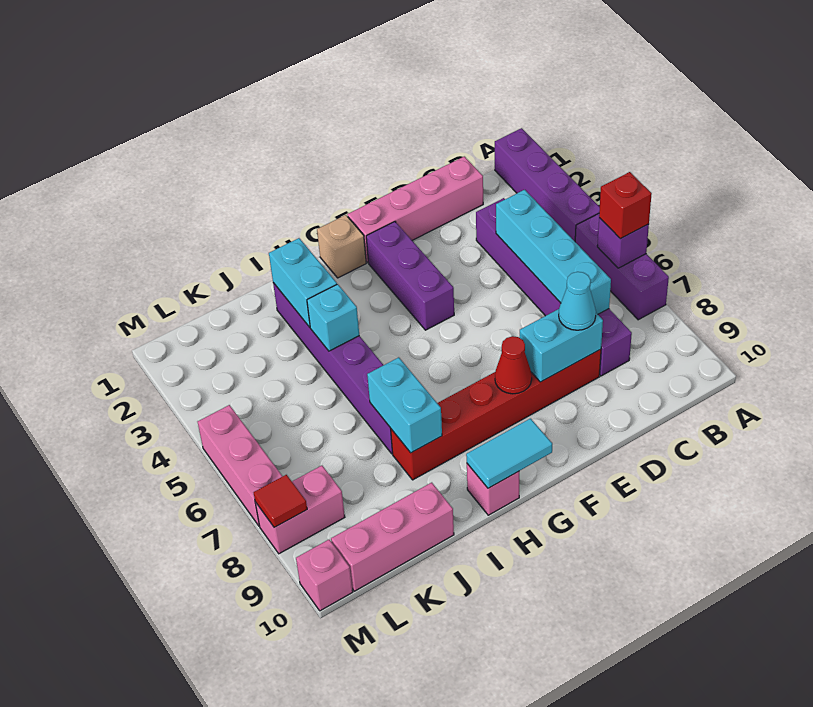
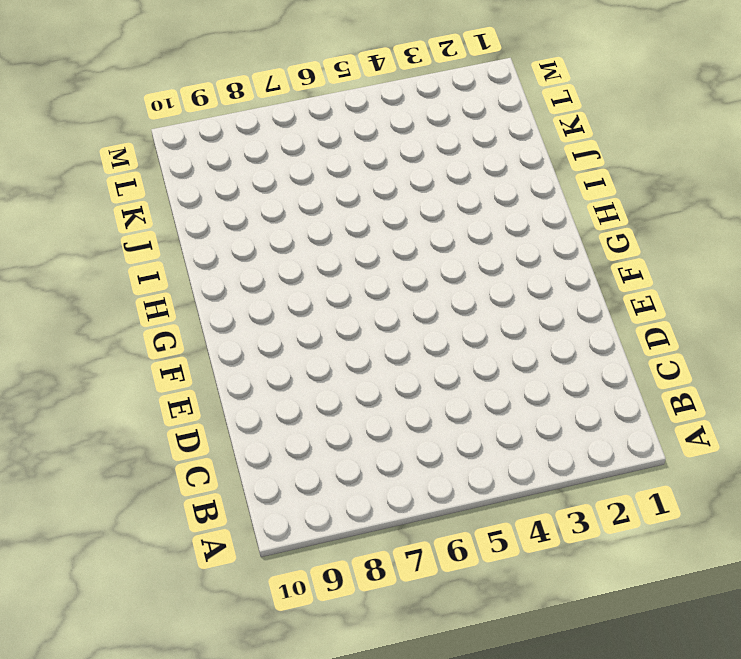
none -> purple 1x4 brick [495,128,600,241]
none -> purple 1x3 brick [575,214,669,320]
none -> pink 1x4 brick [347,156,483,263]

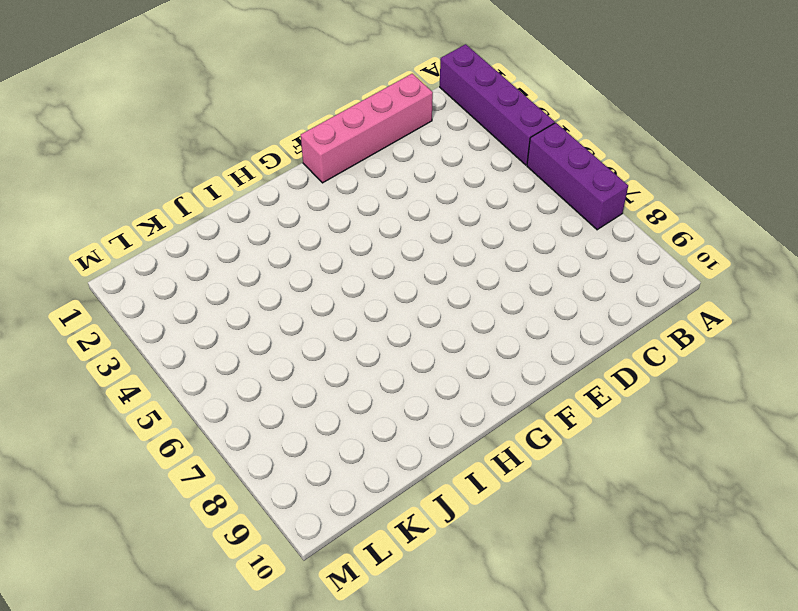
none -> purple 1x6 brick [476,198,632,376]
none -> red 1x6 brick [391,349,601,480]
none -> purple 1x3 brick [366,222,454,330]

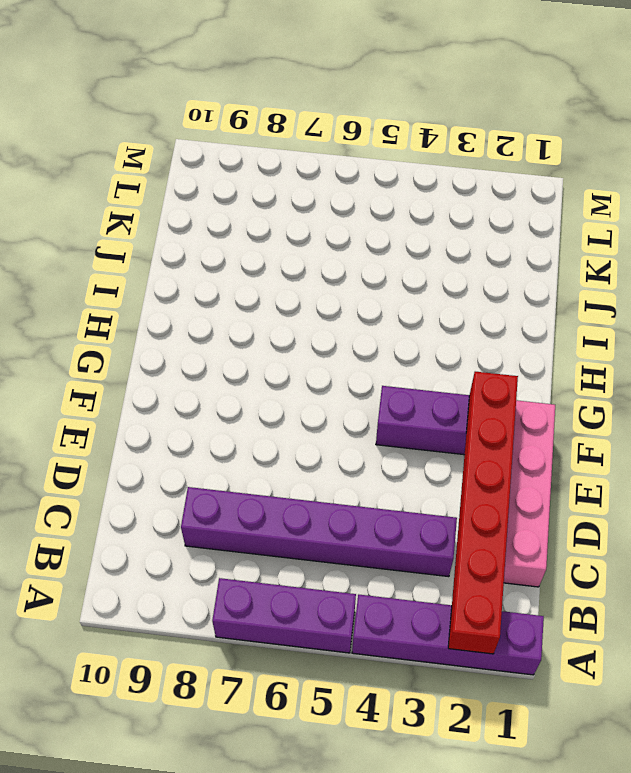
red 1x6 brick [448,372,518,654] -> red 1x6 brick moved to [391,349,601,480]
none -> tan 1x1 brick [317,215,366,278]
none -> pink 1x1 brick [467,464,519,515]
none -> purple 1x6 brick [273,283,393,454]

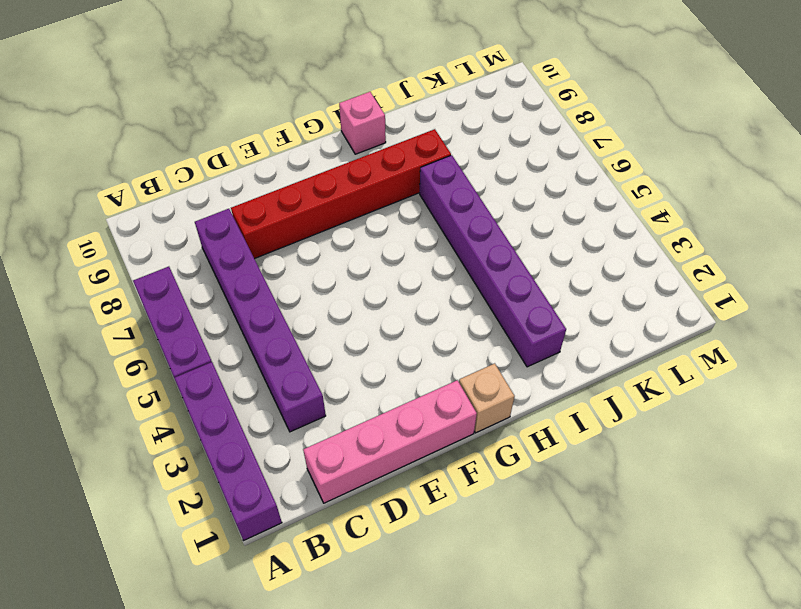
none -> purple 1x3 brick [366,222,454,330]
none -> pink 1x3 brick [331,483,454,591]
none -> pink 1x2 brick [255,466,345,554]

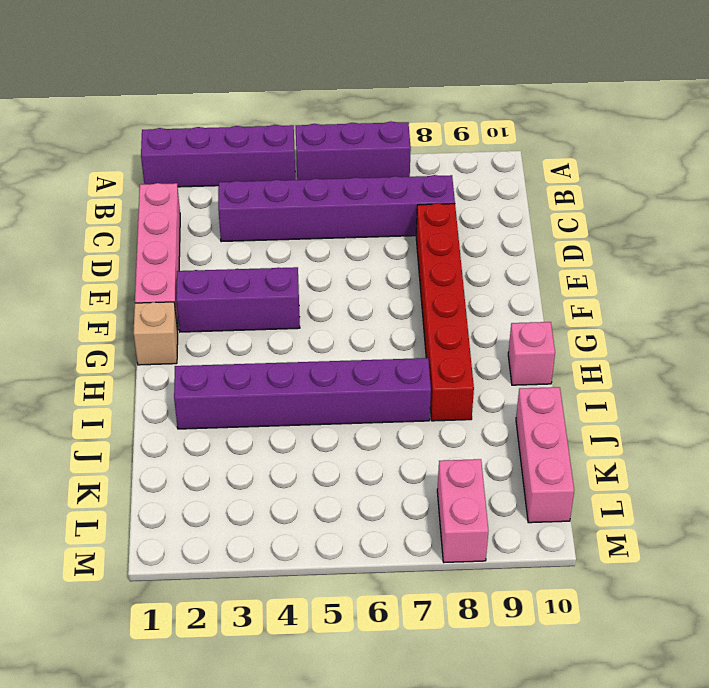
none -> pink 1x3 brick [197,405,282,526]
none -> pink 1x1 brick [296,540,353,611]
none -> purple 1x1 brick [597,218,649,268]

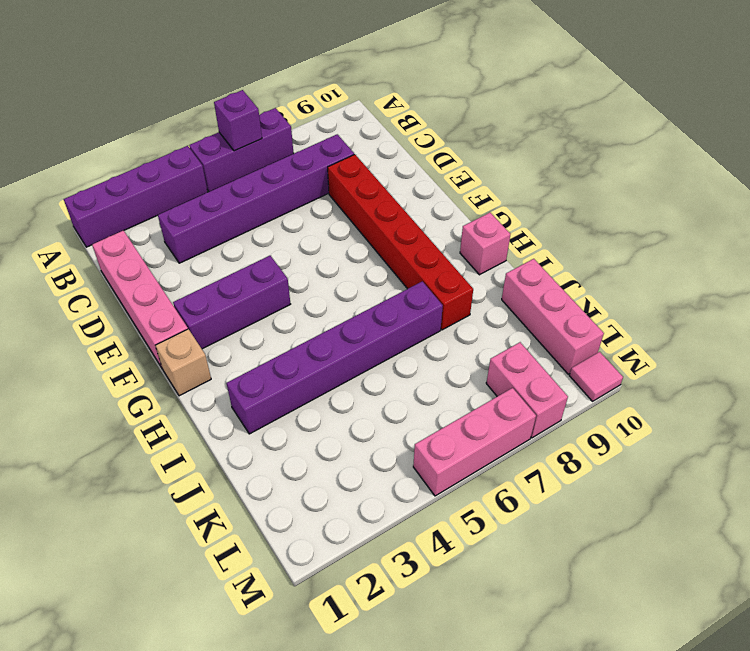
pink 1x1 tile [569,352,623,401] -> pink 1x1 brick [296,540,353,611]
none -> cyan 1x4 brick [496,190,611,314]
none -> cyan 1x2 brick [519,309,603,382]
none -> red 1x1 cone [495,336,532,394]

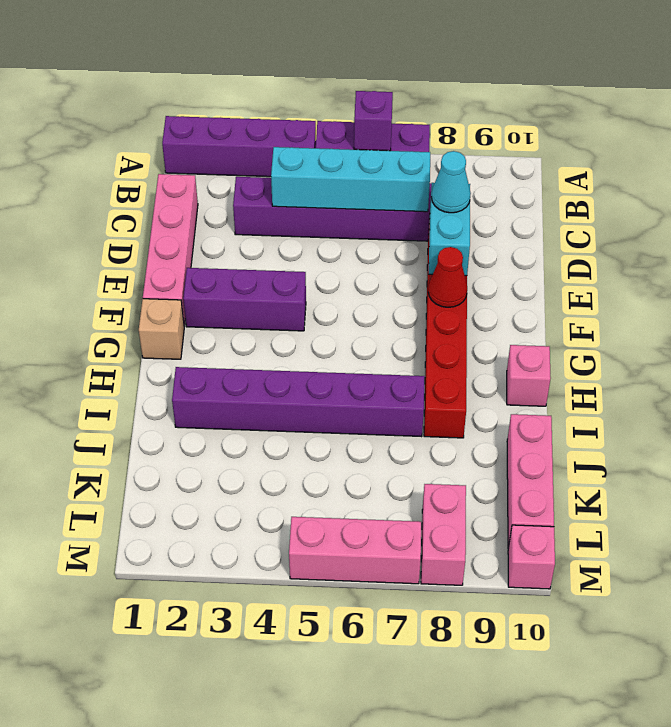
none -> cyan 1x2 tile [466,419,552,488]
none -> cyan 1x2 brick [269,238,337,327]
none -> cyan 1x1 brick [307,284,359,351]

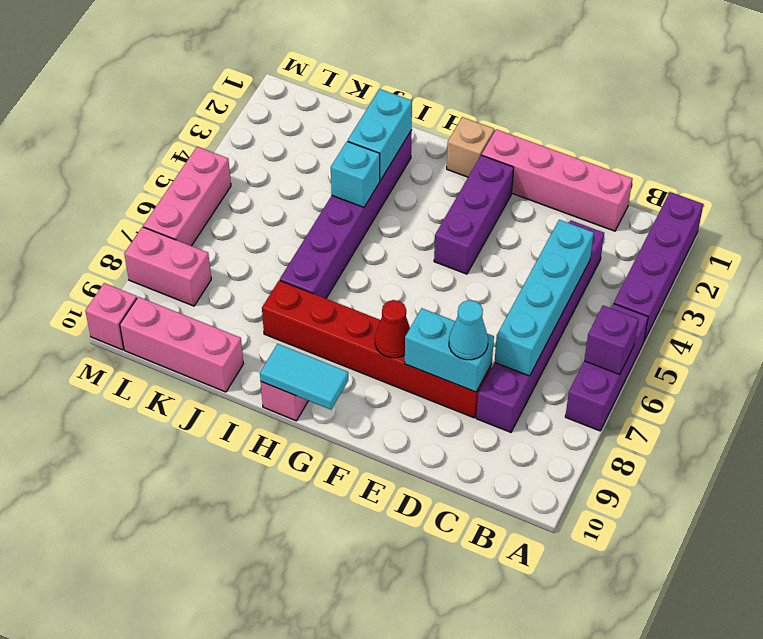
none -> cyan 1x2 brick [367,357,442,453]
none -> red 1x1 tile [254,475,307,528]
none -> red 1x1 brick [599,172,652,239]

